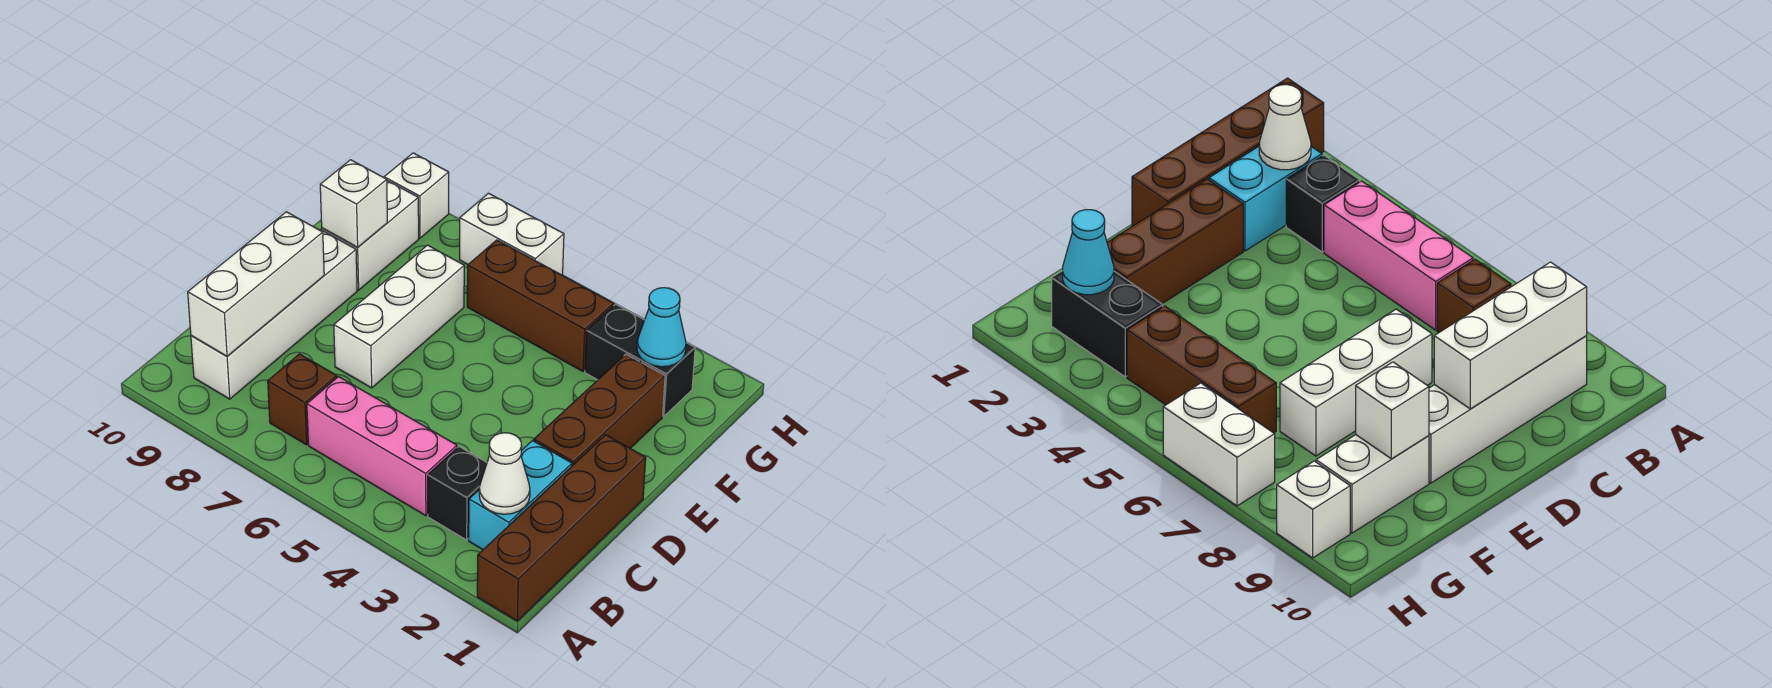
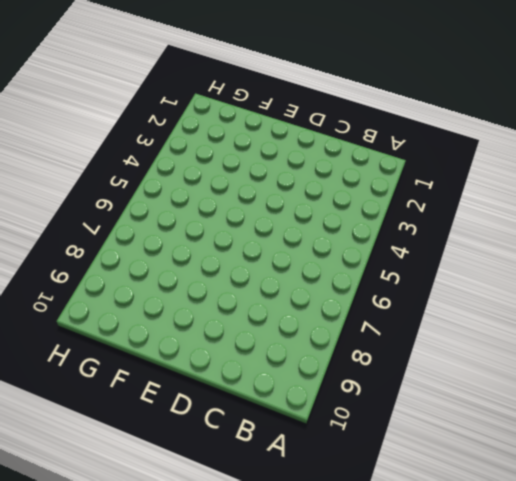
none -> brown 1x4 brick [477,435,646,621]
none -> cyan 1x2 brick [469,441,572,550]
none -> black 1x1 brick [428,447,487,540]

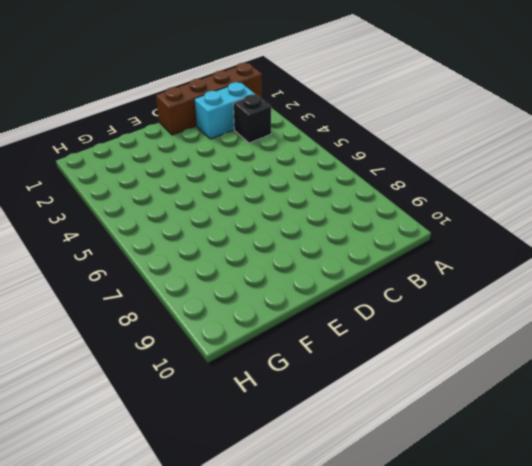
none -> pink 1x3 brick [307,377,457,516]
none -> brown 1x1 brick [268,354,337,445]
none -> white 1x4 brick [191,229,357,399]

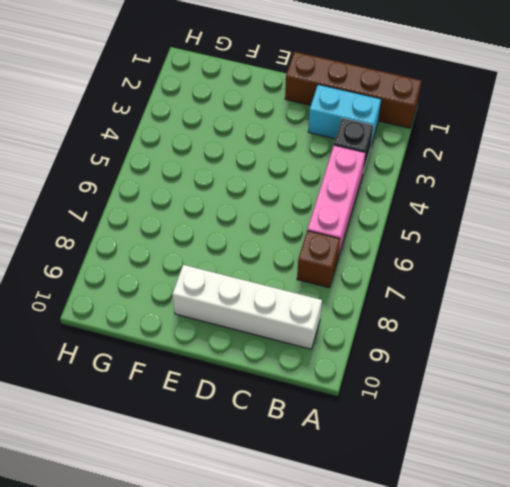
none -> brown 1x3 brick [534,354,665,466]
none -> white 1x3 brick [334,245,464,388]
none -> white 1x2 brick [322,181,419,290]

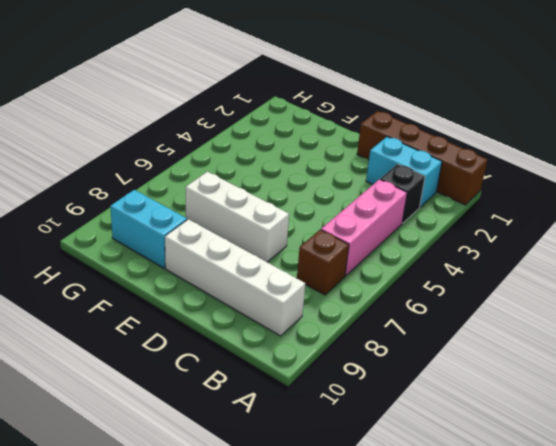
cyan 1x2 brick [110,190,187,268] -> white 1x2 brick [322,181,419,290]
none -> brown 1x3 brick [534,354,665,466]
none -> black 1x2 brick [585,304,695,416]
none -> brown 1x3 brick [467,240,613,371]

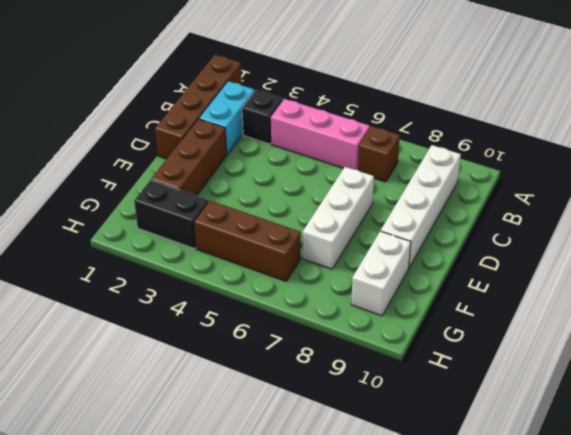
none -> white 1x2 brick [460,193,564,275]
none -> white 1x1 brick [384,153,449,238]
none -> white 1x1 cone [479,433,530,514]

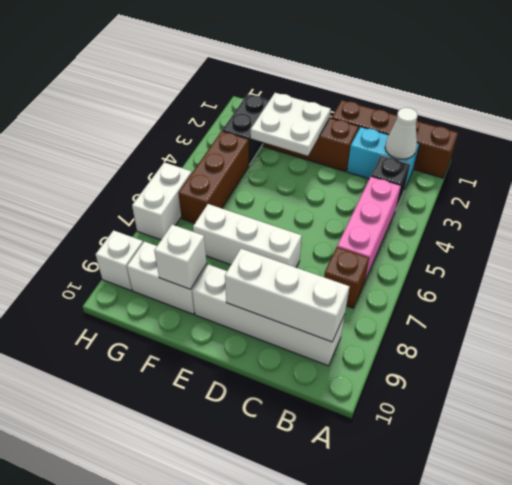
white 2x2 plate [251,93,331,156] -> none
none -> cyan 1x1 cone [637,288,686,367]

